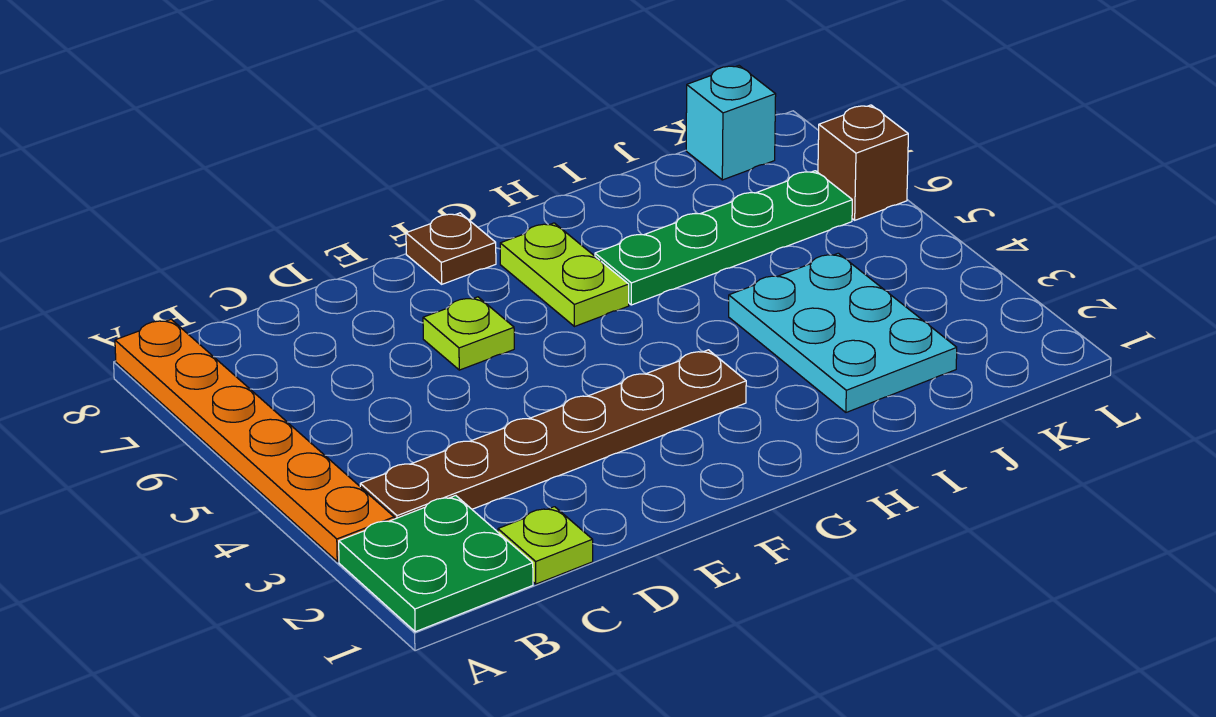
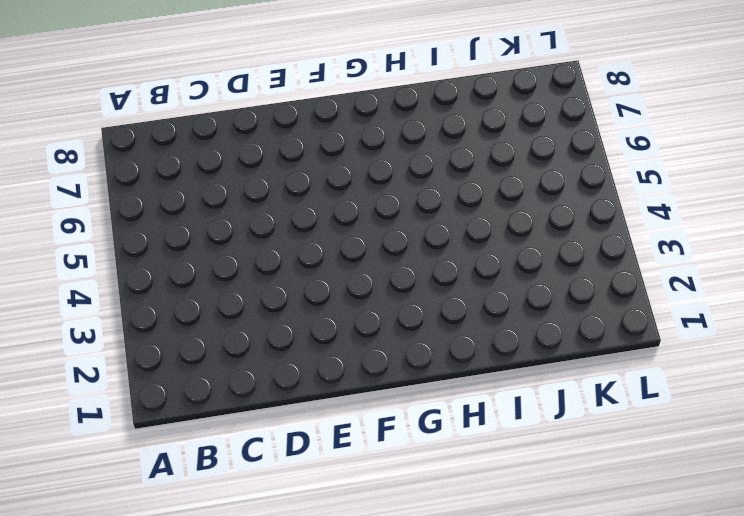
none -> green 2x2 plate [339,496,533,632]
none -> orange 1x6 plate [115,319,394,561]

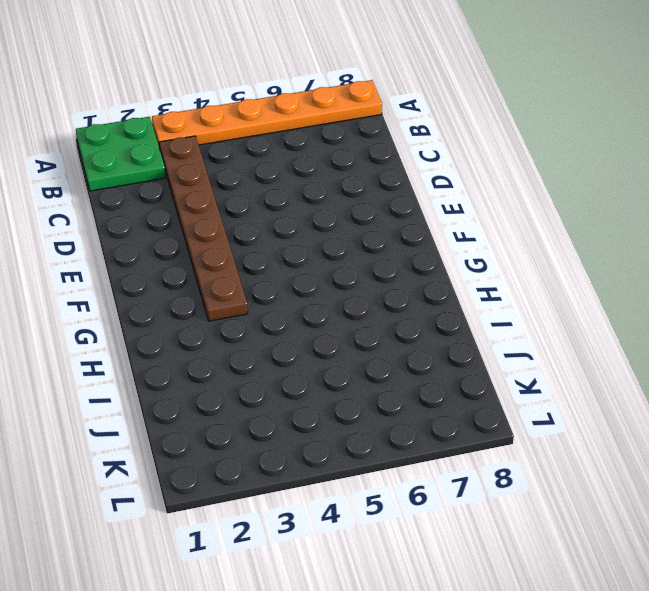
none -> lime 1x1 plate [498,507,593,584]
none -> lime 1x1 plate [423,297,514,370]

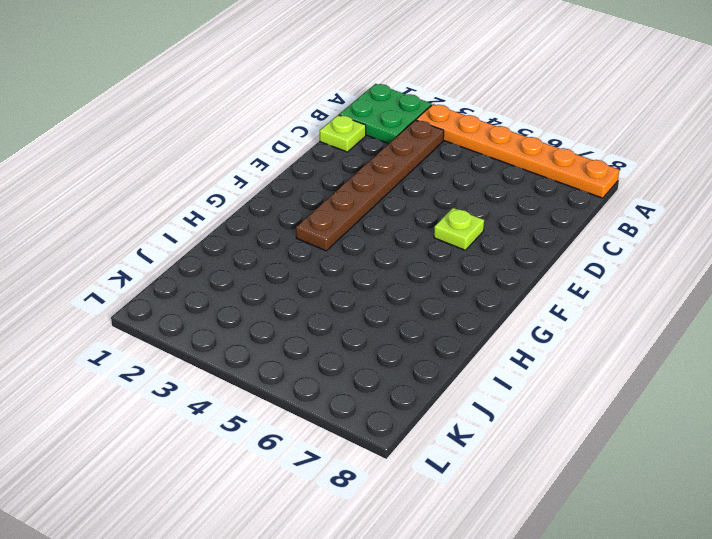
none -> brown 1x1 plate [406,213,496,284]
none -> lime 1x2 plate [500,223,629,327]

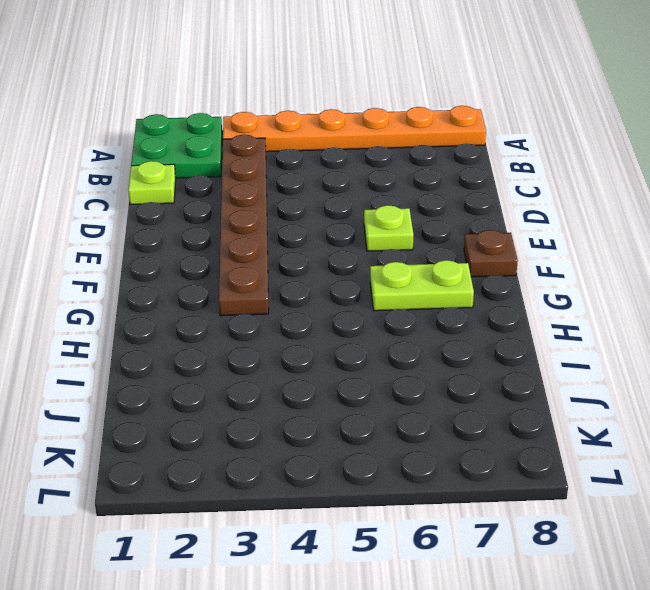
none -> green 1x4 plate [595,171,852,305]
none -> cyan 2x3 plate [729,253,957,412]

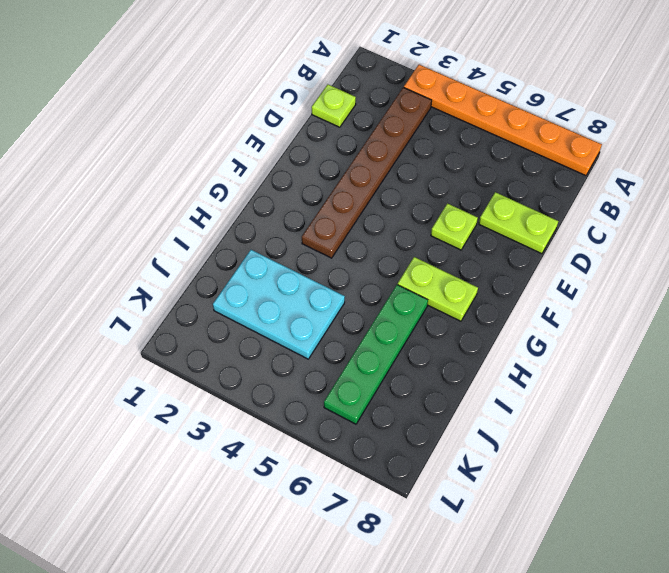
lime 1x2 plate [479,192,558,254] -> none
none -> green 2x2 plate [339,496,533,632]
none -> brown 1x1 plate [406,213,496,284]

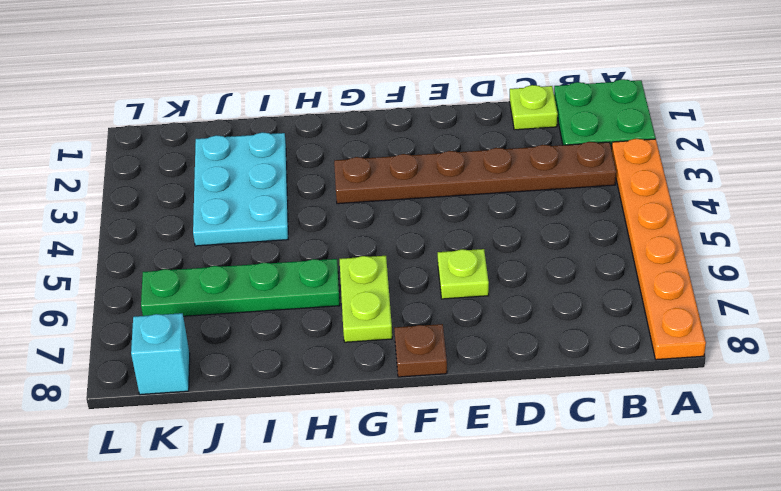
none -> brown 1x1 brick [818,105,908,220]

